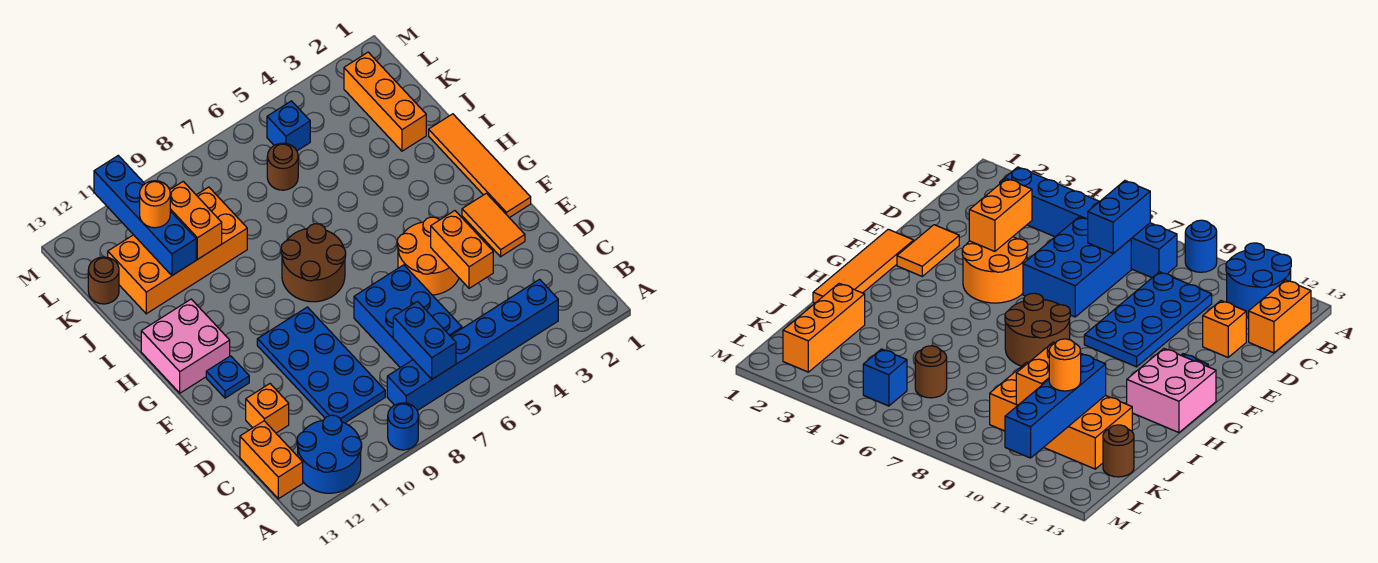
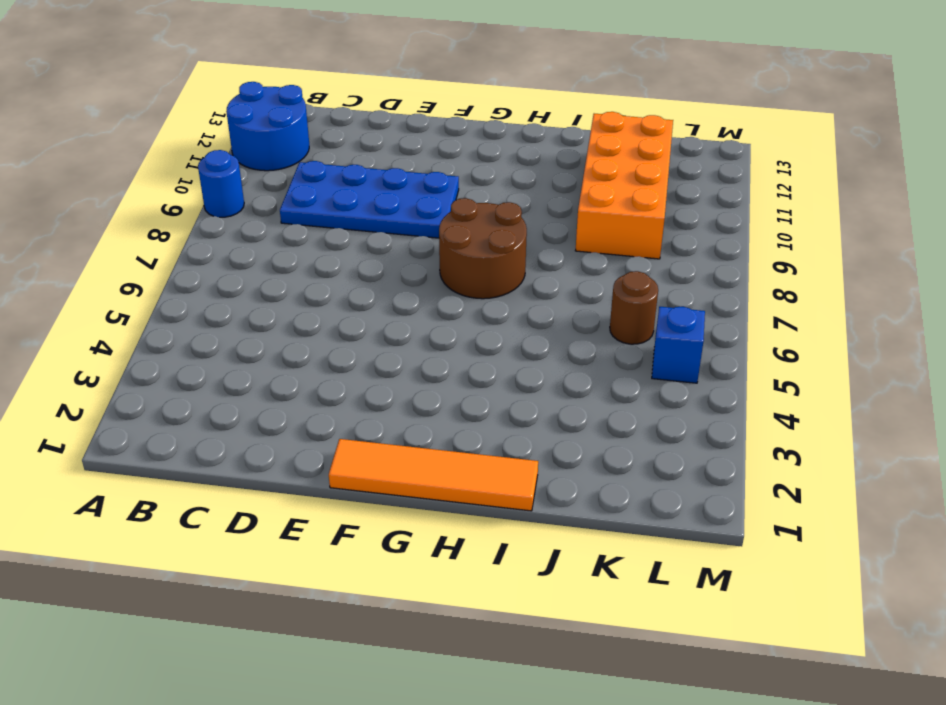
none -> blue 1x6 brick [387,279,558,411]
none -> orange 1x2 brick [240,421,303,499]
none -> blue 2x3 brick [354,265,462,368]

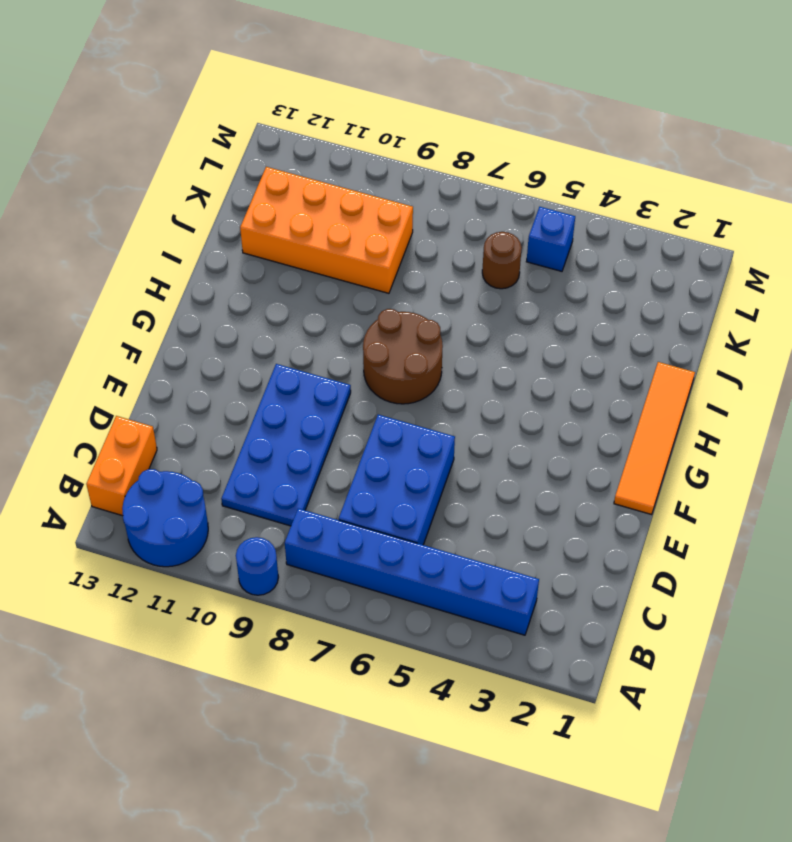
none -> orange 1x1 brick [246,384,289,433]
none -> orange 1x2 tile [462,193,525,257]
none -> orange 2x2 round brick [397,217,459,295]

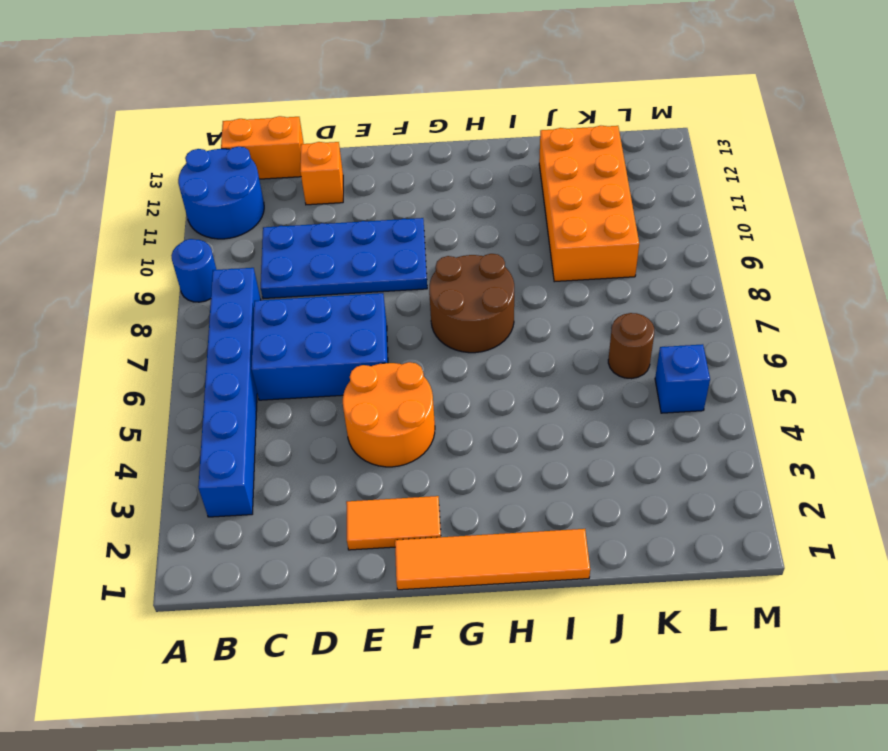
none -> blue 1x1 plate [206,356,249,398]
none -> pink 2x2 brick [141,299,230,393]
none -> orange 1x3 brick [344,52,426,151]

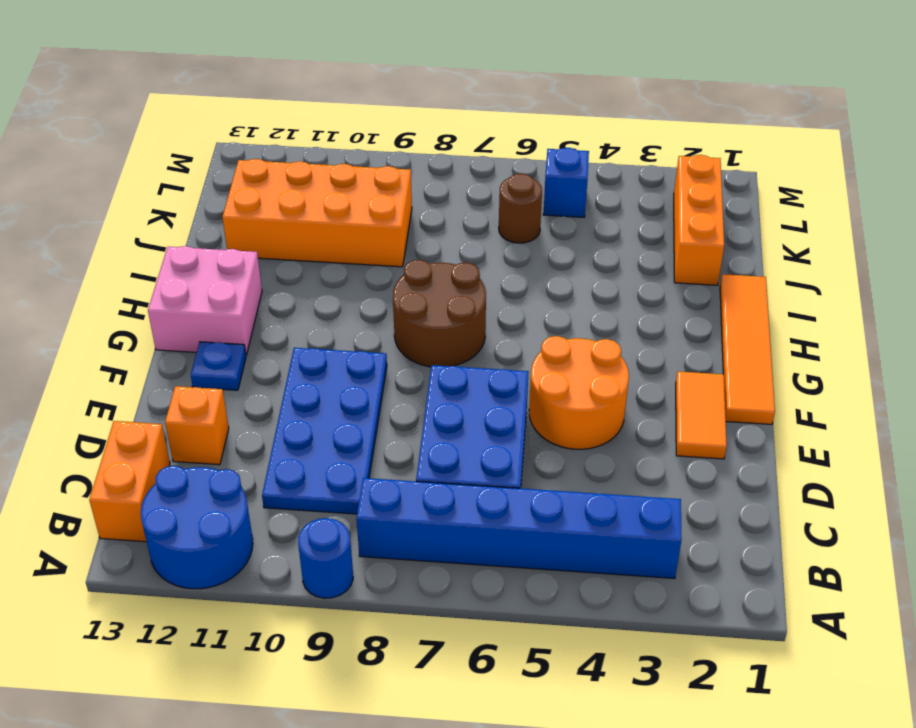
none -> brown 1x1 round brick [88,257,119,304]
none -> blue 1x2 brick [393,301,456,379]
none -> orange 1x2 brick [431,211,493,288]

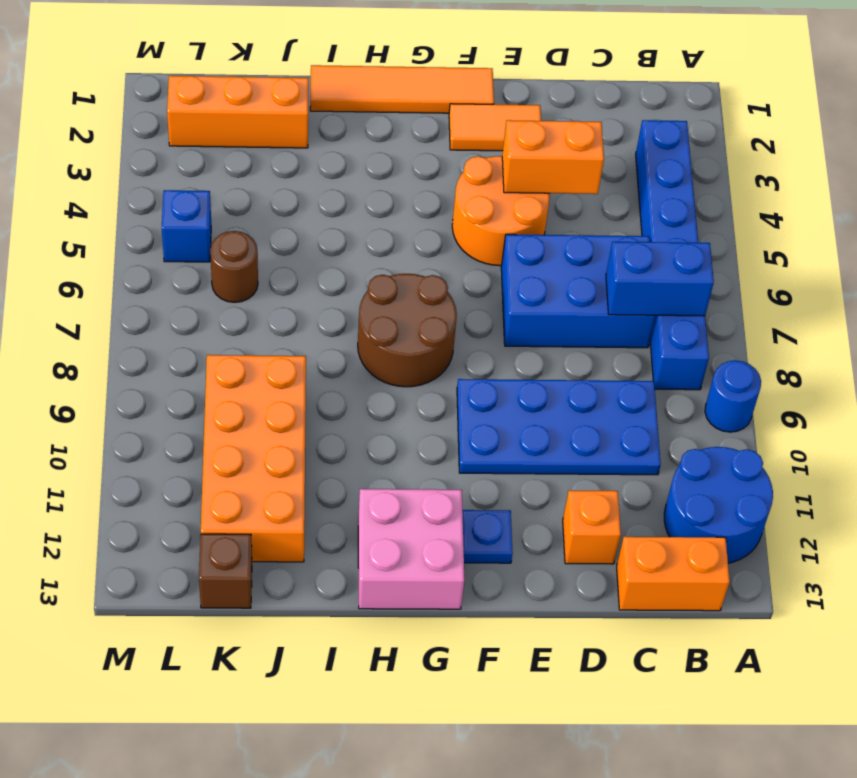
brown 1x1 brick [199,534,252,608] -> brown 1x1 round brick [88,257,119,304]
none -> orange 1x2 brick [170,181,222,260]
none -> blue 1x4 brick [94,156,196,276]
none -> orange 1x1 round brick [140,181,170,228]

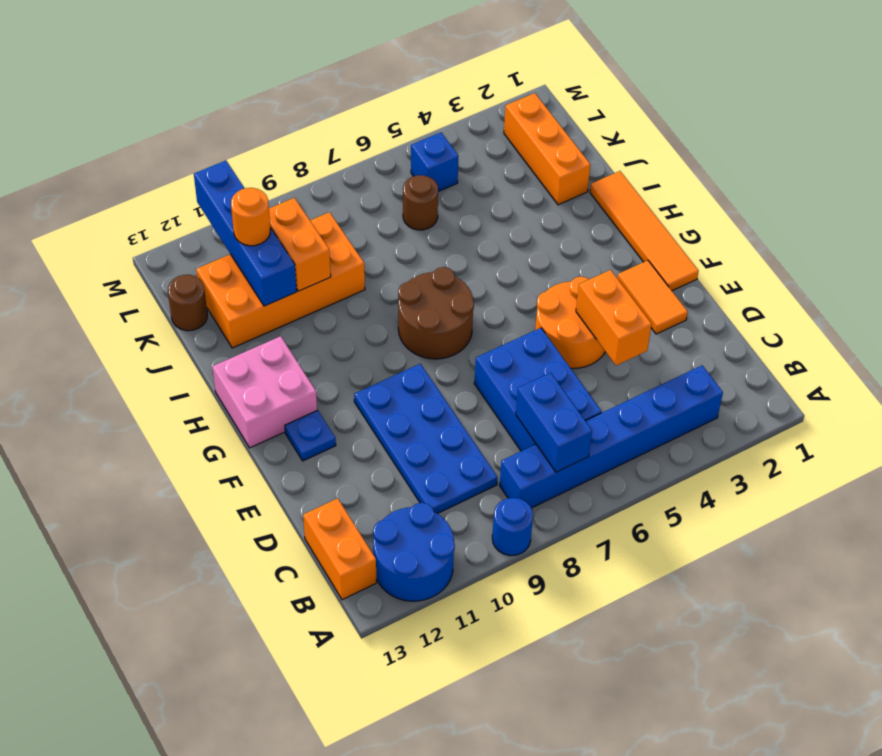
none -> orange 1x1 brick [246,384,289,433]

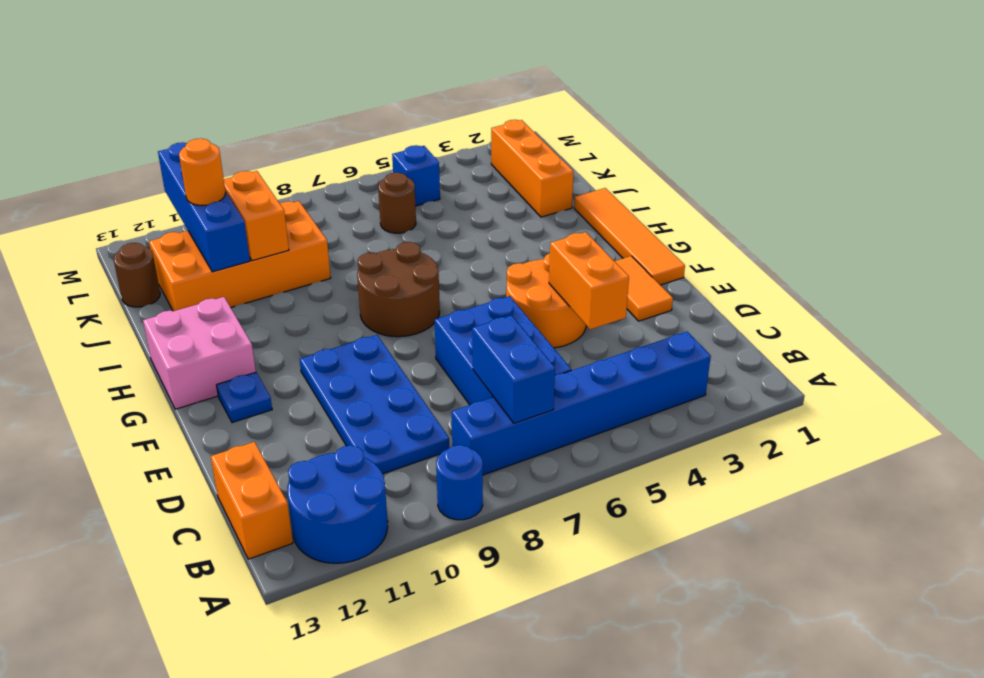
none -> orange 1x1 brick [246,384,289,433]

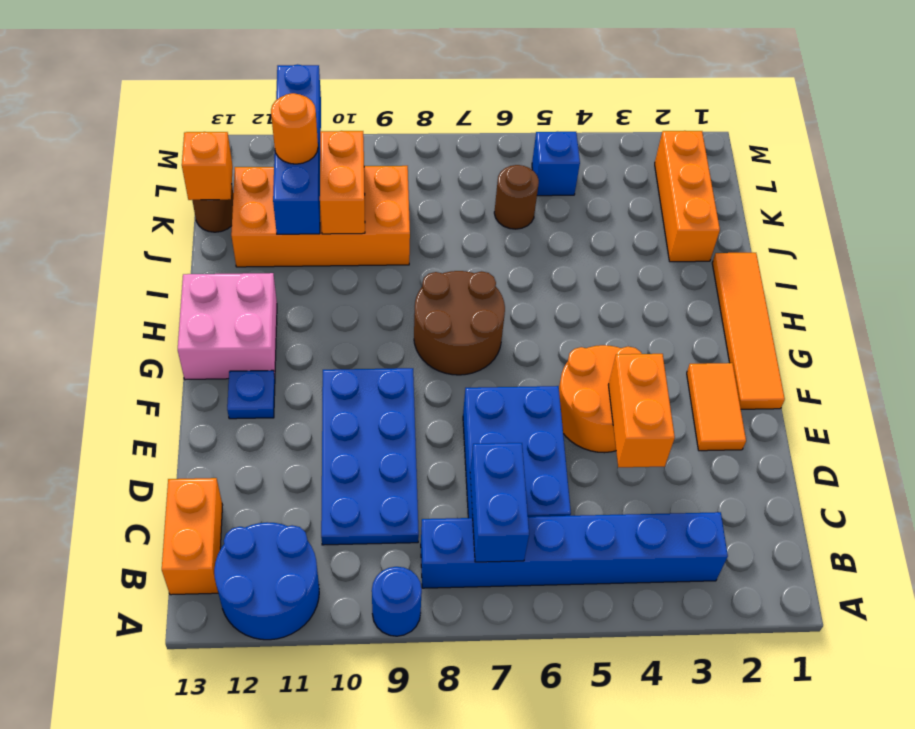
orange 1x1 brick [182,132,233,200] -> orange 1x1 brick moved to [246,384,289,433]

